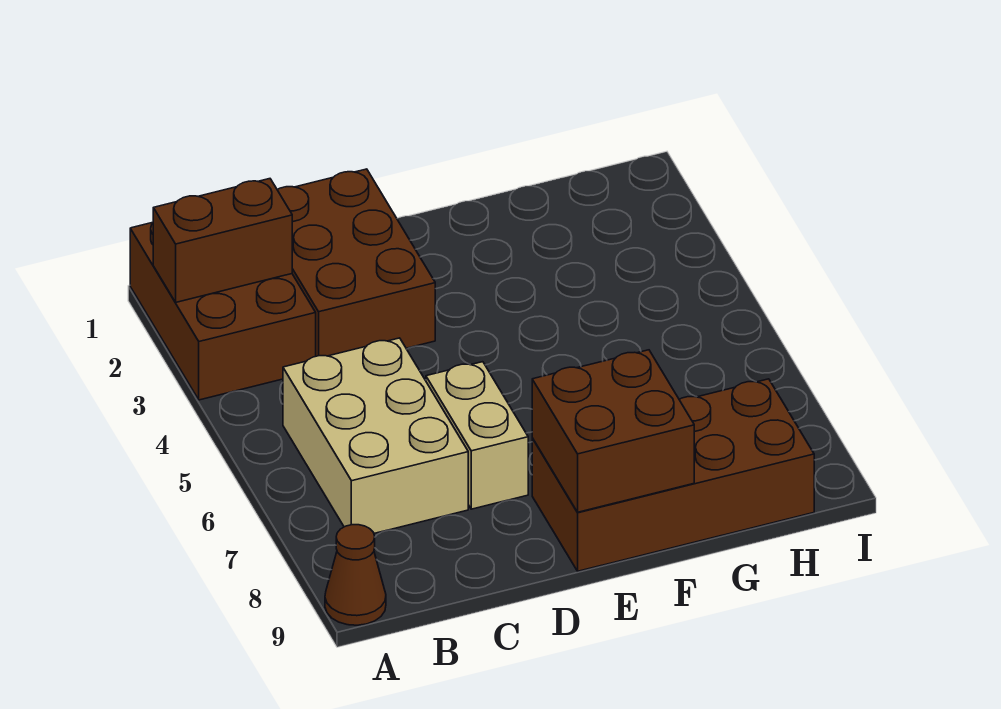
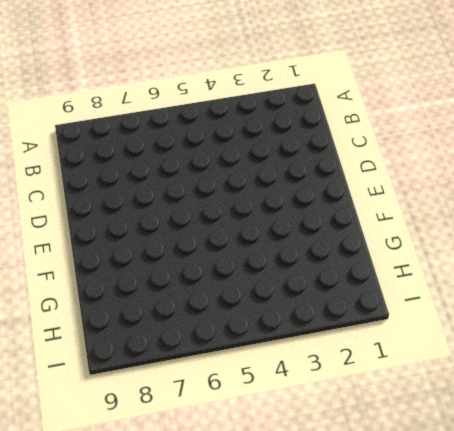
none -> brown 2x3 brick [130,222,316,400]
none -> brown 1x1 cone [325,525,386,625]

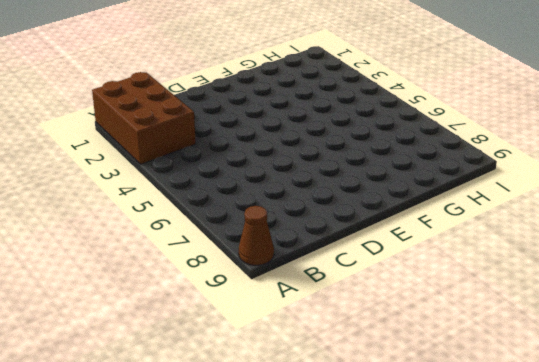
none -> tan 2x3 brick [283,338,468,533]
none -> brown 2x3 brick [277,169,435,356]

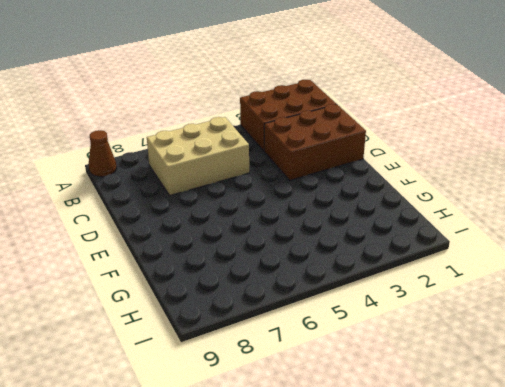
none -> tan 1x2 brick [426,362,528,509]
none -> brown 2x4 brick [532,379,814,571]

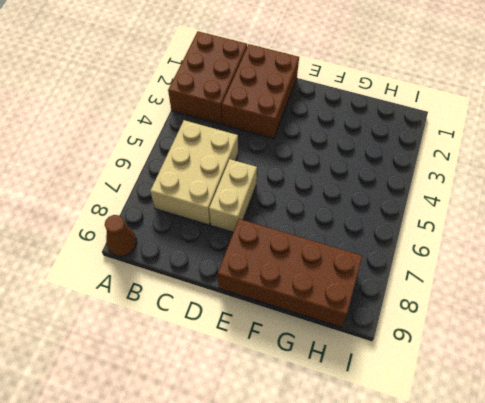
none -> brown 1x2 brick [153,179,292,302]
none -> brown 2x2 brick [532,350,694,512]

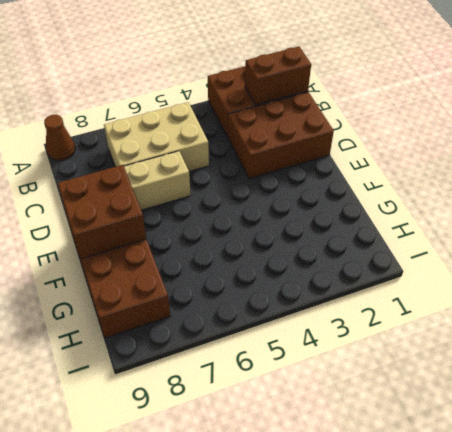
brown 1x2 brick [245,47,311,105] -> brown 1x2 brick turned to [153,179,292,302]

